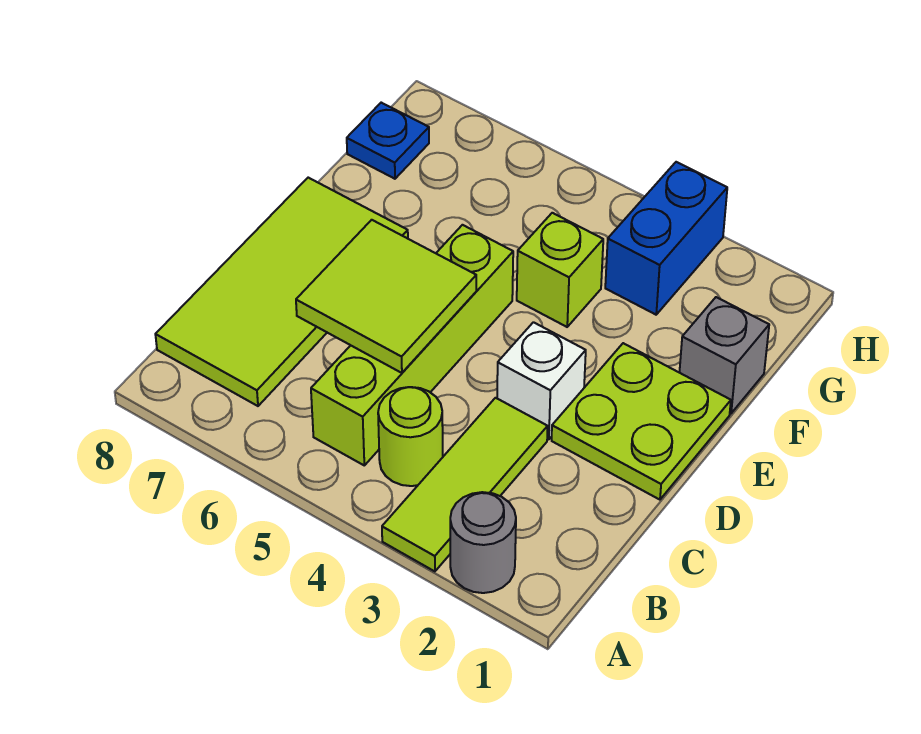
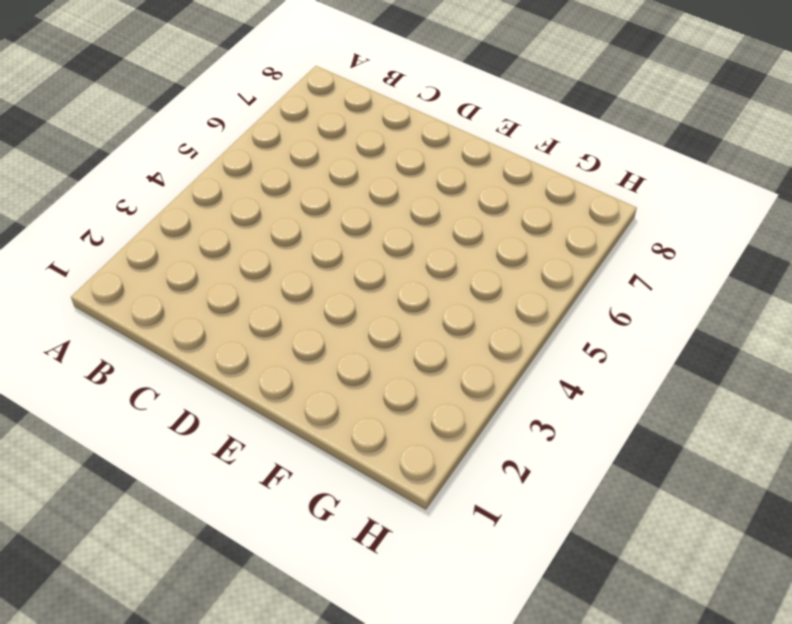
none -> grey 1x1 round brick [450,492,516,593]
none -> lime 1x3 tile [382,398,548,571]
none -> lime 1x1 round brick [378,387,443,486]

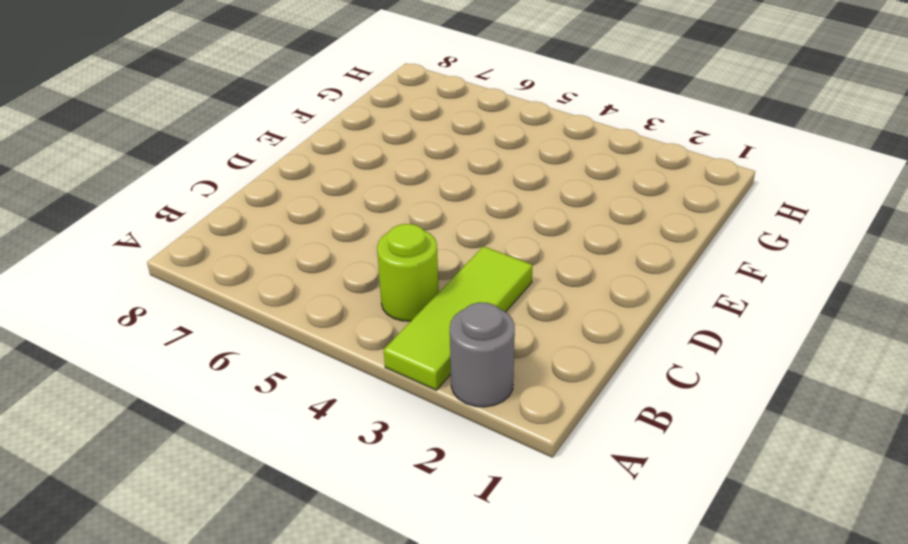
none -> lime 1x4 brick [311,225,513,465]
none -> lime 2x4 tile [155,178,408,406]
none -> lime 2x2 plate [552,343,731,500]

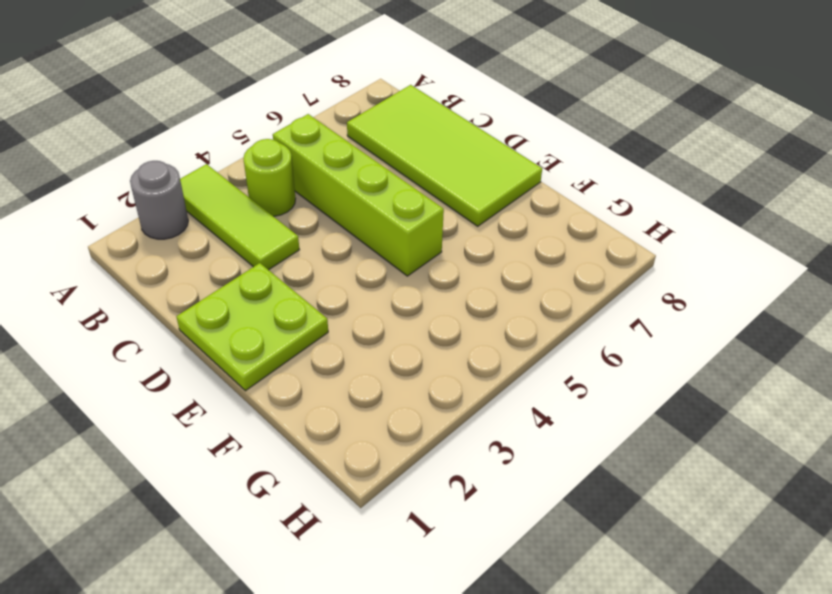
none -> white 1x1 brick [497,322,586,439]
none -> grey 1x1 brick [679,297,769,413]
none -> lime 1x1 brick [517,213,603,327]

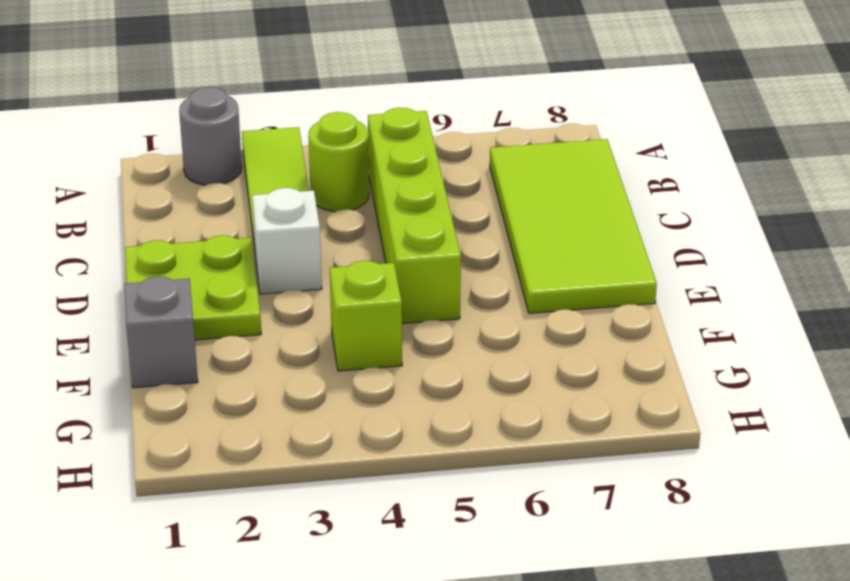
none -> blue 1x2 brick [605,162,727,315]
none -> blue 1x1 plate [347,103,429,179]
none -> lime 2x2 tile [296,220,476,373]

